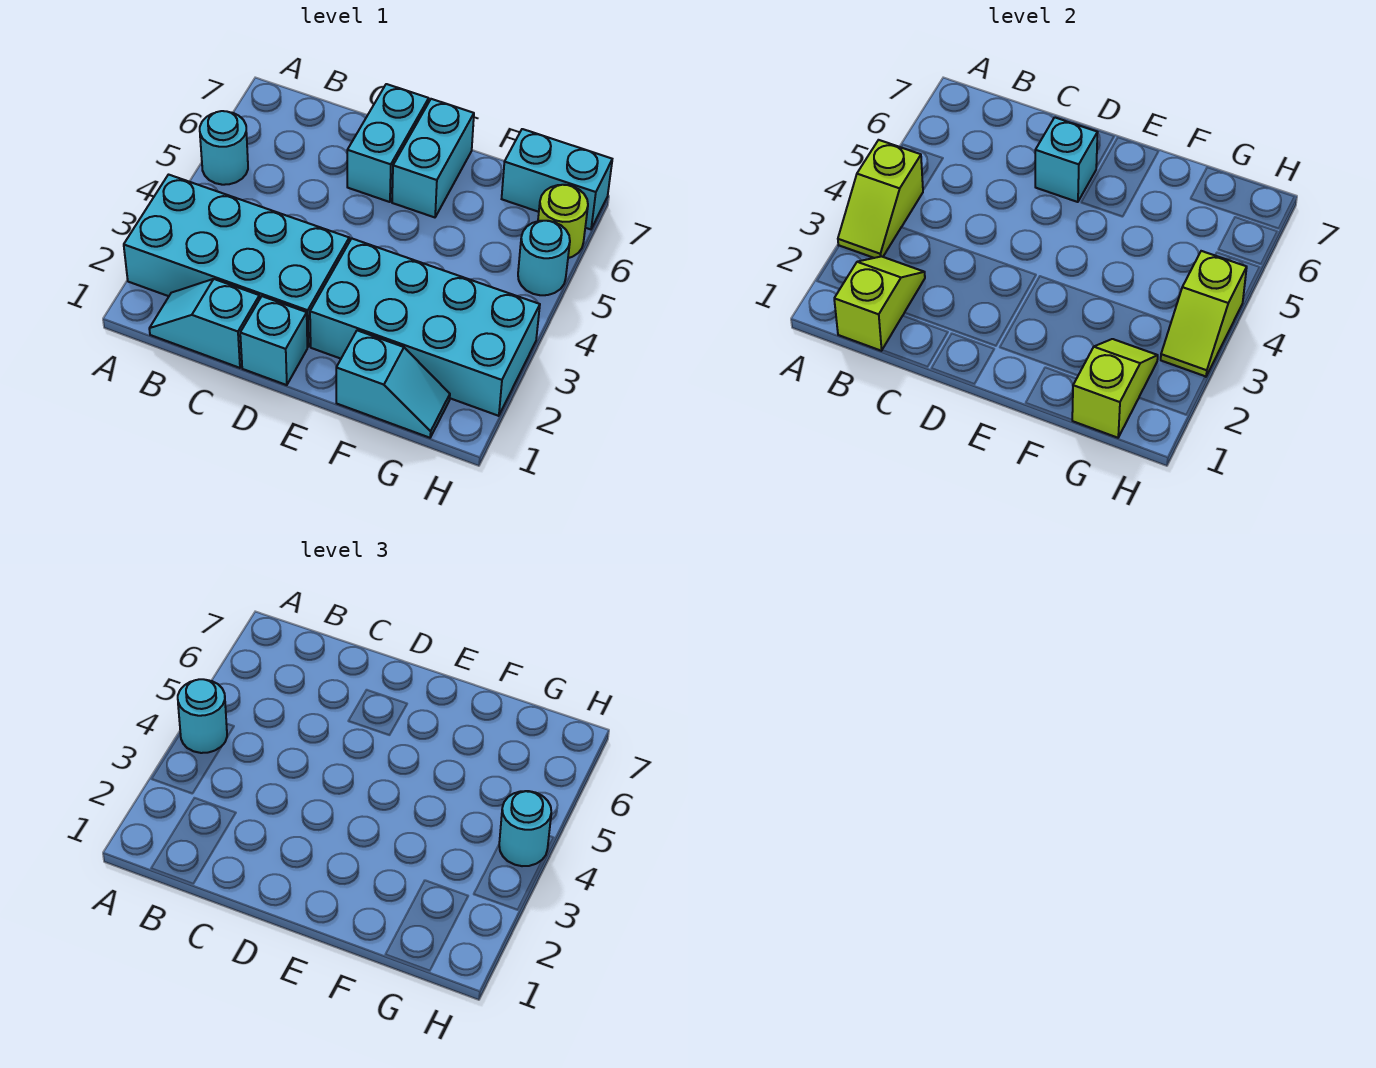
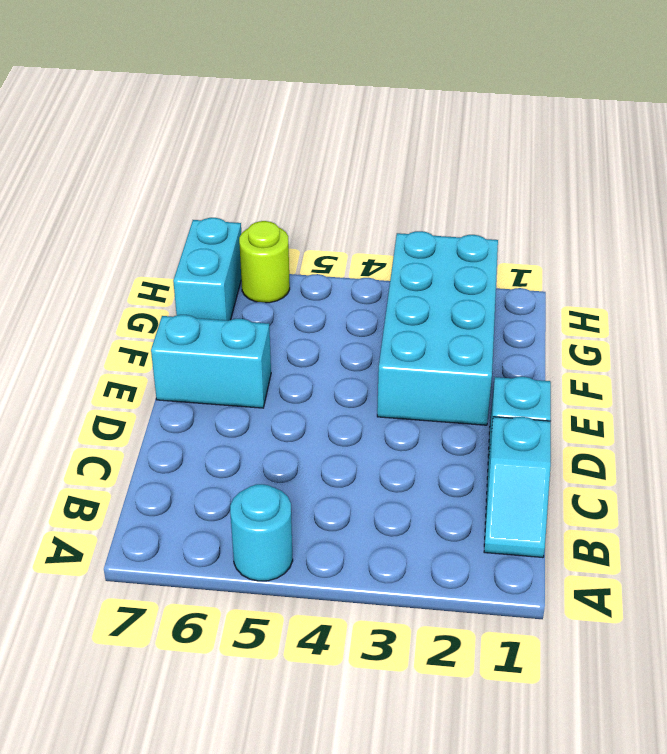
none -> cyan 2x4 brick [124,175,349,347]
none -> cyan 1x2 brick [347,84,429,202]
none -> cyan 1x2 slope [336,330,450,438]

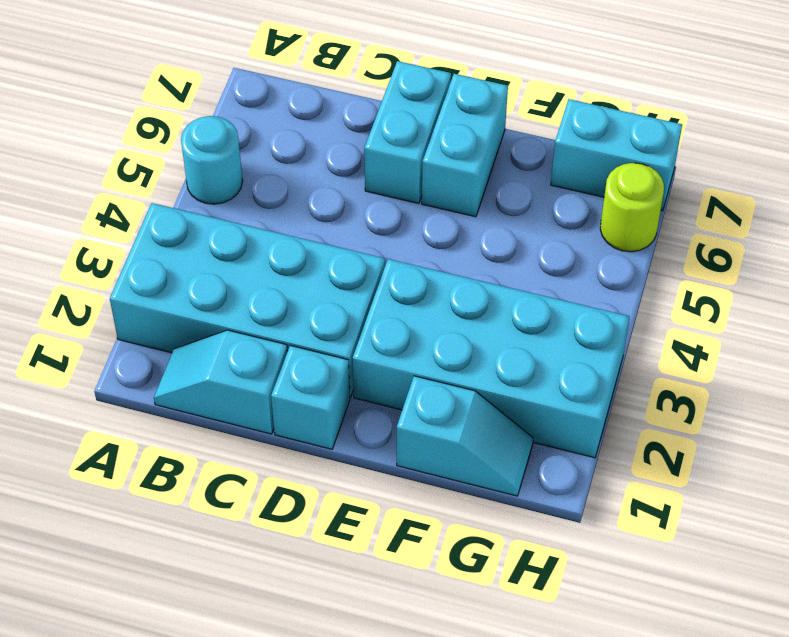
none -> cyan 1x1 round brick [518,221,570,295]
none -> lime 1x2 slope [838,140,923,258]
none -> lime 1x2 slope [834,256,925,351]

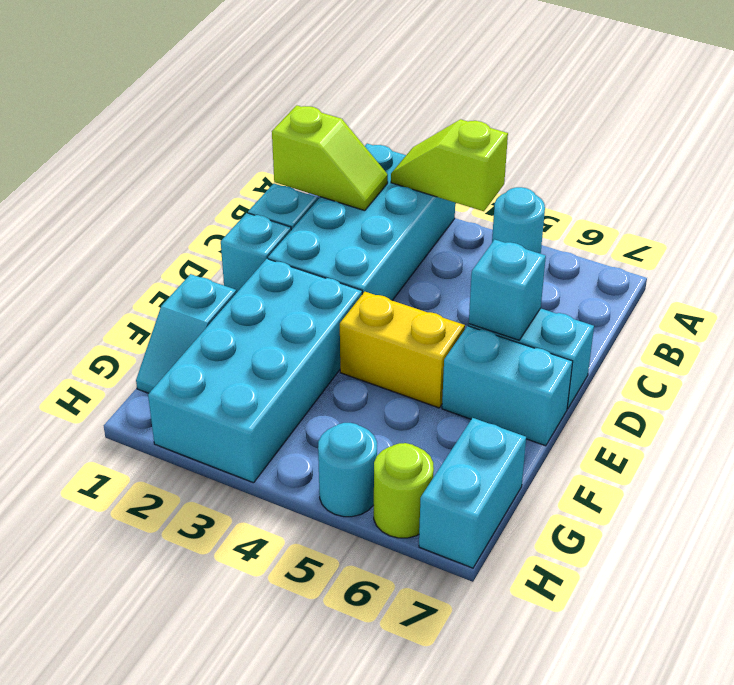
yellow 1x2 brick [340,292,465,408] -> none
none -> lime 1x2 slope [1072,339,1158,438]
none -> lime 1x2 slope [1161,251,1247,377]
none -> cyan 1x1 round brick [178,679,227,753]

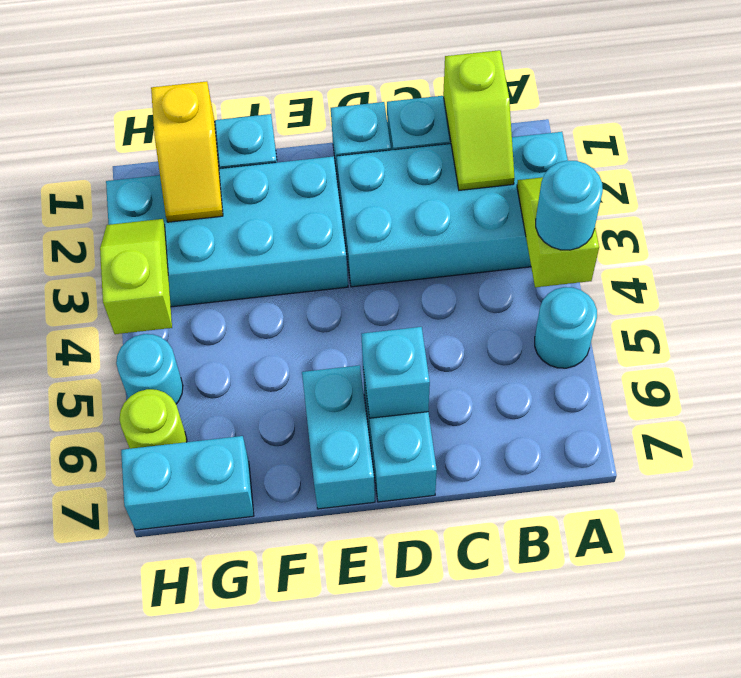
yellow 1x2 slope [151,81,223,222] -> lime 1x2 slope [1072,339,1158,438]
none -> cyan 1x1 round brick [499,791,551,866]

